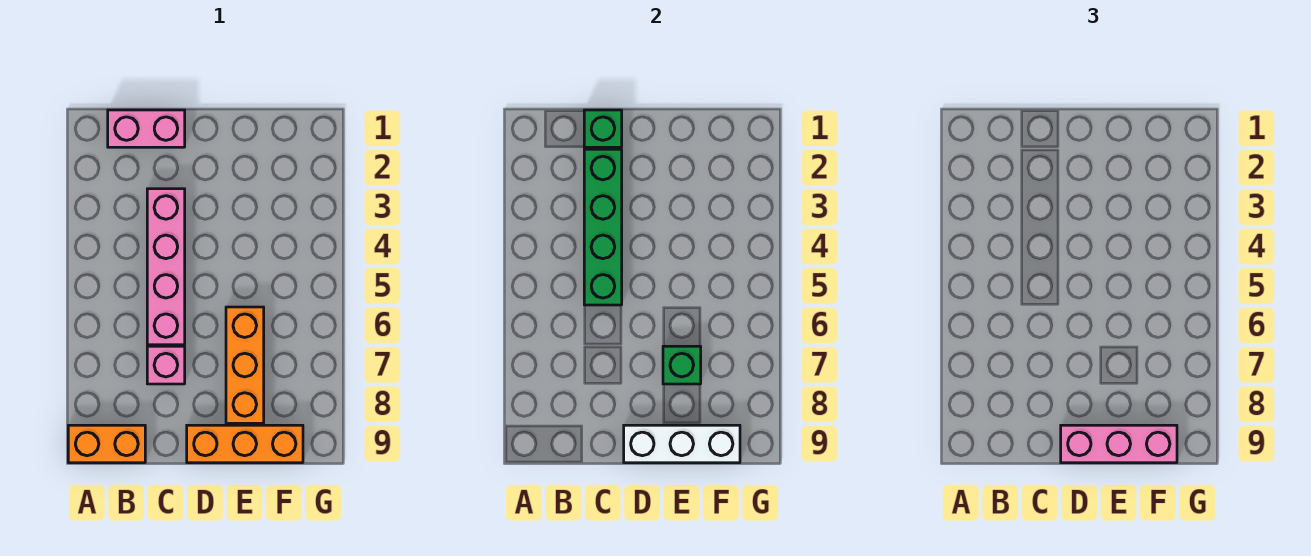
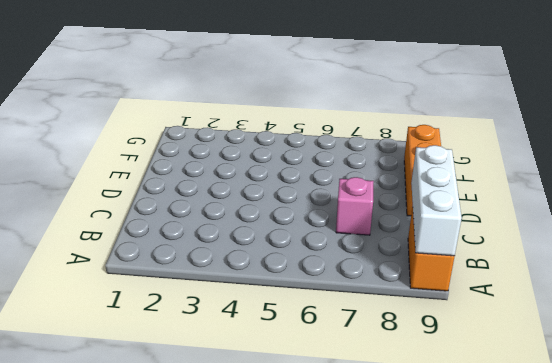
white 1x3 brick [411,145,462,256] -> white 1x3 brick moved to [624,425,740,463]
none -> pink 1x2 brick [108,110,185,147]
none -> pink 1x4 brick [147,189,185,345]

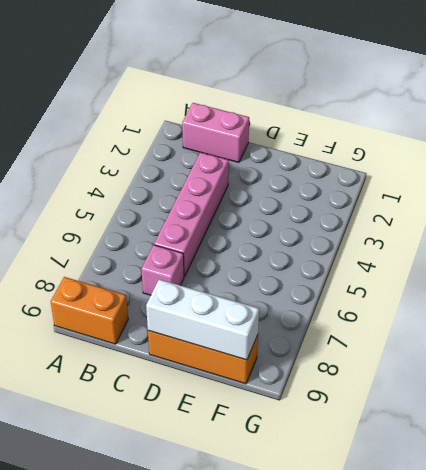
none -> orange 1x3 brick [226,307,264,423]
none -> green 1x1 brick [584,110,622,147]

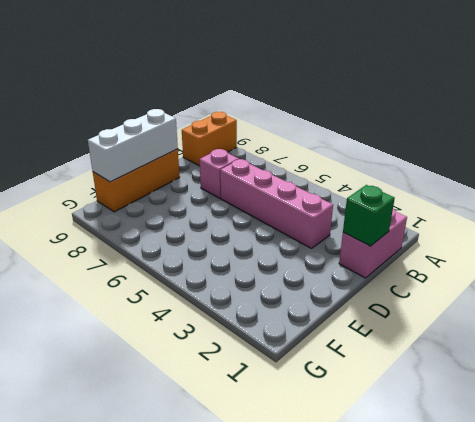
none -> orange 1x3 brick [226,307,264,423]
none -> green 1x4 brick [584,149,622,305]

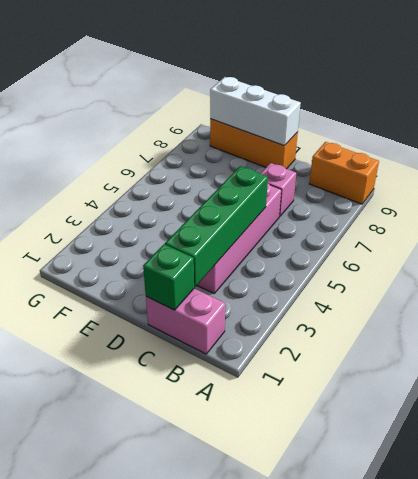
none -> orange 1x3 brick [226,307,264,423]
none -> green 1x1 brick [663,346,701,384]

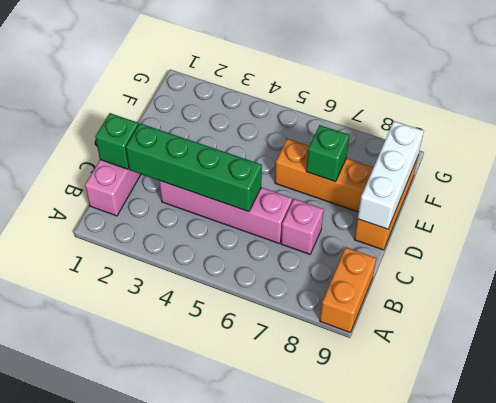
none -> pink 1x3 brick [1061,425,1177,463]

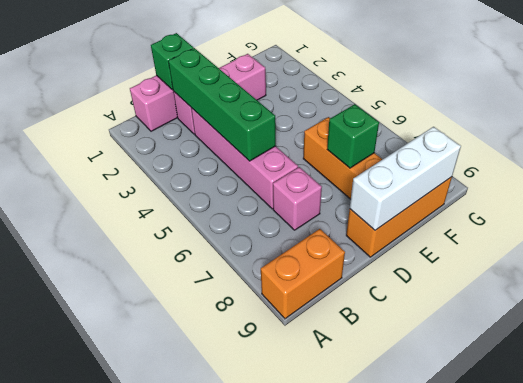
pink 1x3 brick [173,54,266,134] -> pink 1x3 brick moved to [1061,425,1177,463]

